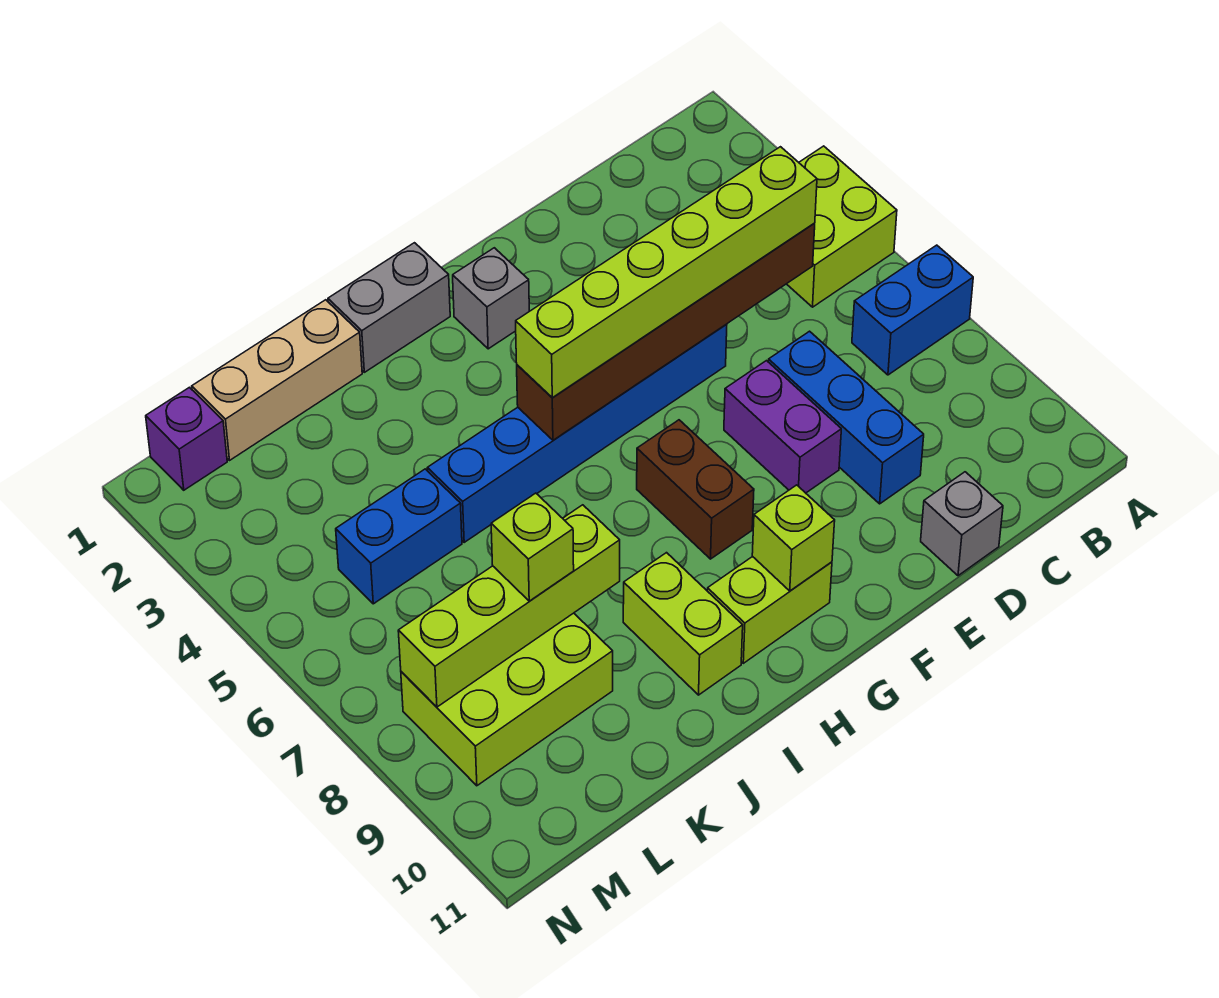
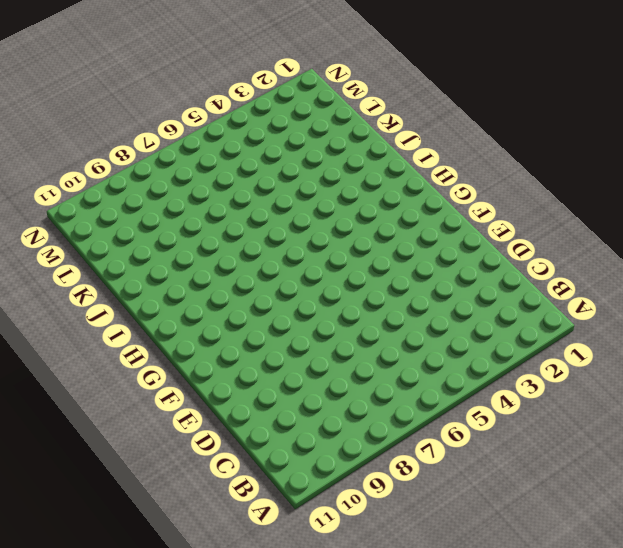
none -> lime 2x2 brick [787,146,897,307]
none -> blue 1x2 brick [852,245,973,375]
none -> blue 1x3 brick [768,331,924,504]

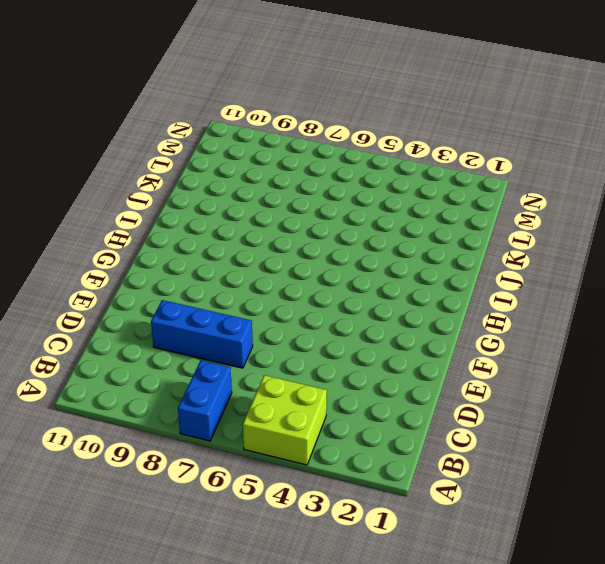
none -> grey 1x1 brick [921,472,1003,576]
none -> blue 1x6 brick [427,324,727,542]
none -> purple 1x2 brick [724,361,841,493]

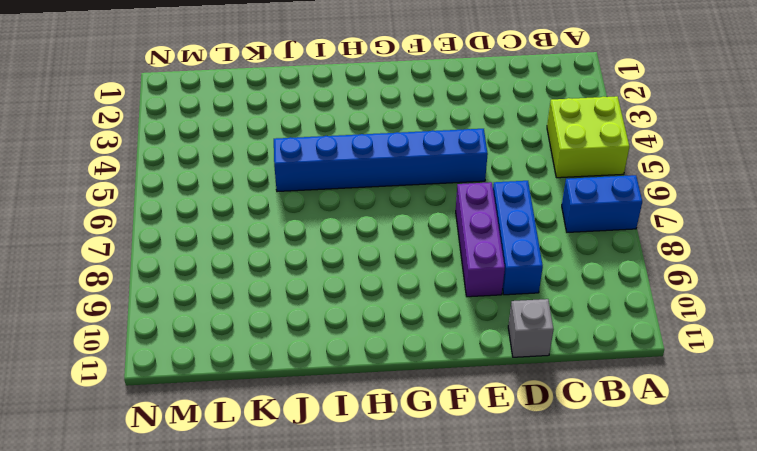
purple 1x3 brick [456,182,505,297] -> purple 1x2 brick [724,361,841,493]
none -> grey 1x1 brick [453,248,529,349]
none -> brown 1x2 brick [637,420,754,559]
none -> lime 1x2 brick [707,556,832,663]

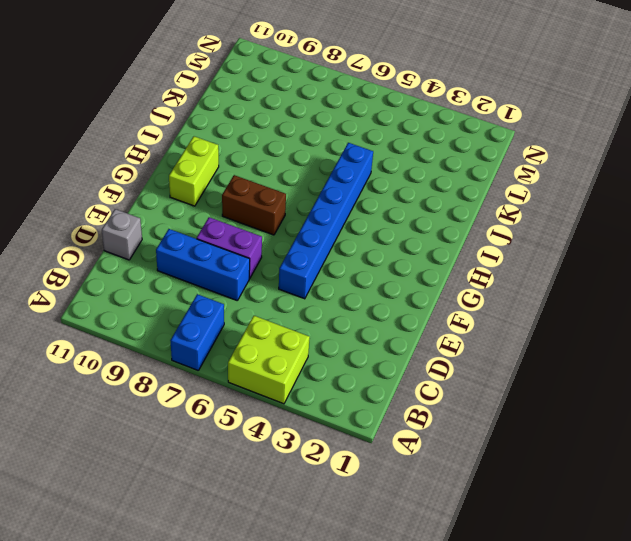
none -> grey 1x1 brick [453,248,529,349]
none -> grey 1x2 brick [328,243,450,372]
none -> lime 1x2 brick [623,553,743,695]

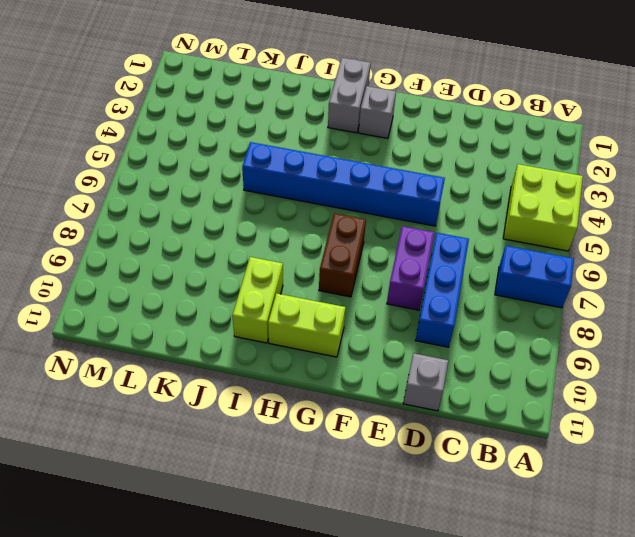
grey 1x2 brick [328,58,371,133] -> grey 1x2 brick turned to [328,243,450,372]
none -> tan 1x3 brick [192,300,362,460]
none -> blue 1x2 brick [336,469,462,604]
none -> lime 2x3 brick [401,613,613,786]

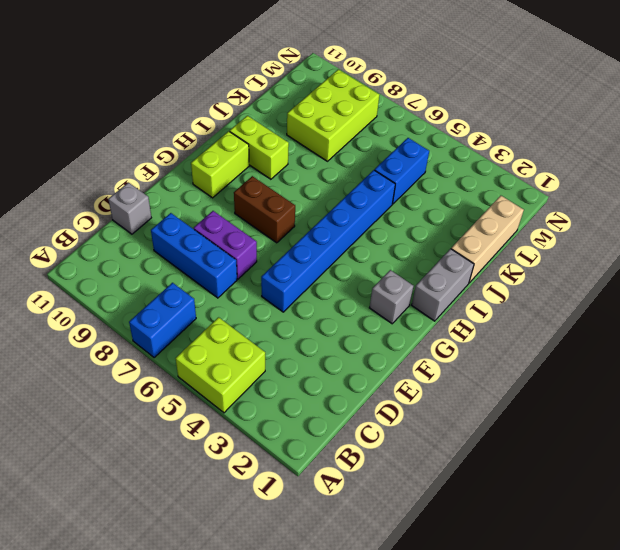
none -> purple 1x1 brick [146,387,227,490]
none -> brown 1x6 brick [517,223,815,440]
none -> lime 1x1 brick [752,485,835,591]

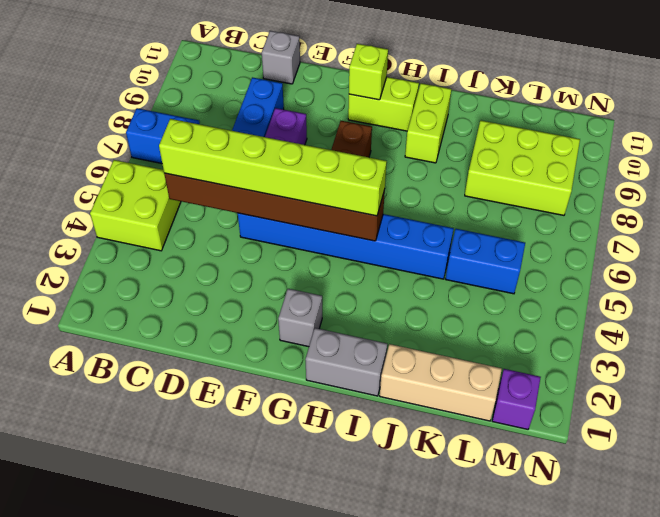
none -> lime 1x4 brick [398,505,620,707]
none -> lime 1x1 brick [491,493,574,601]

